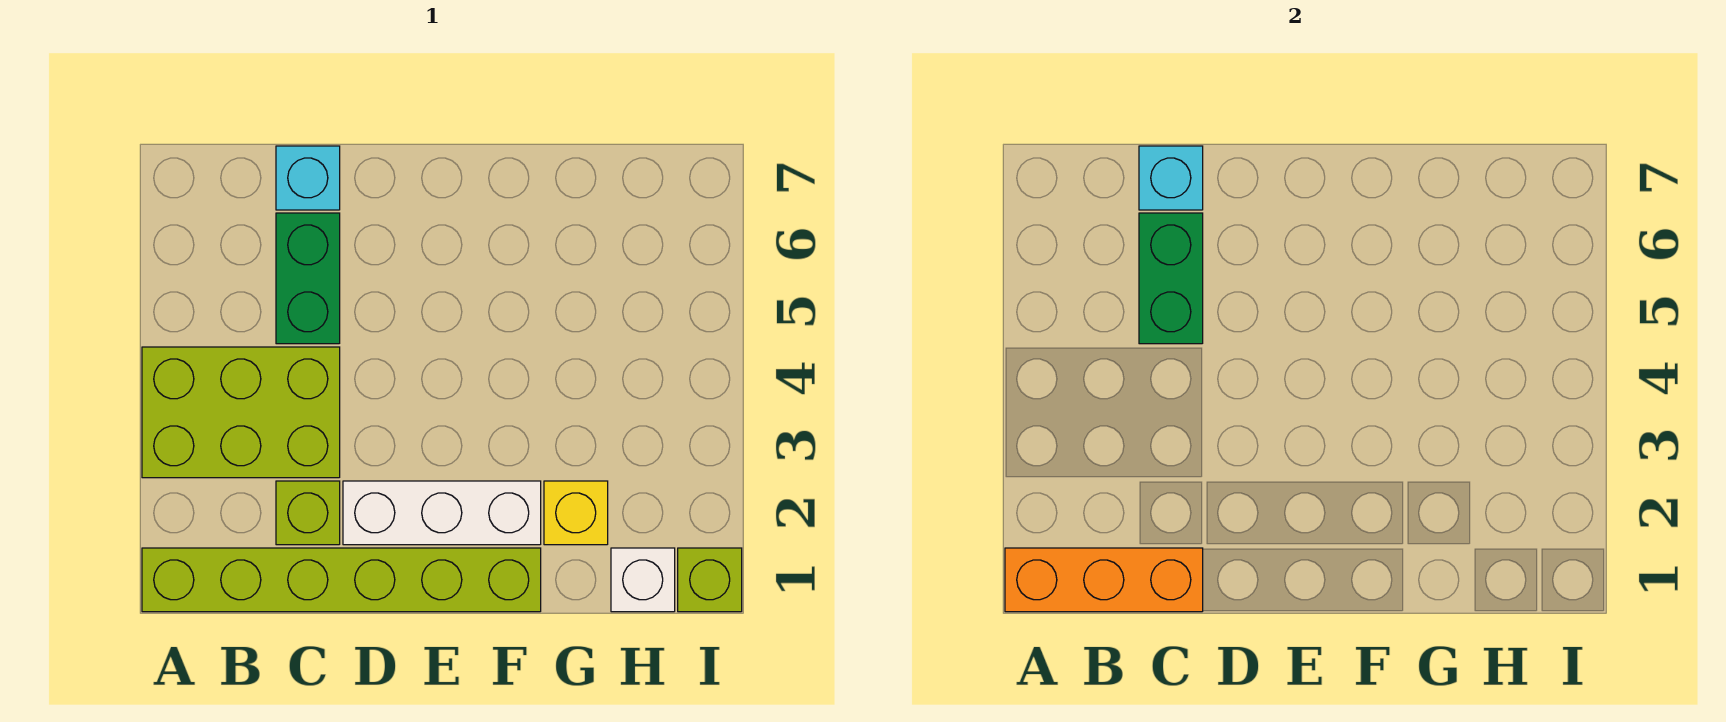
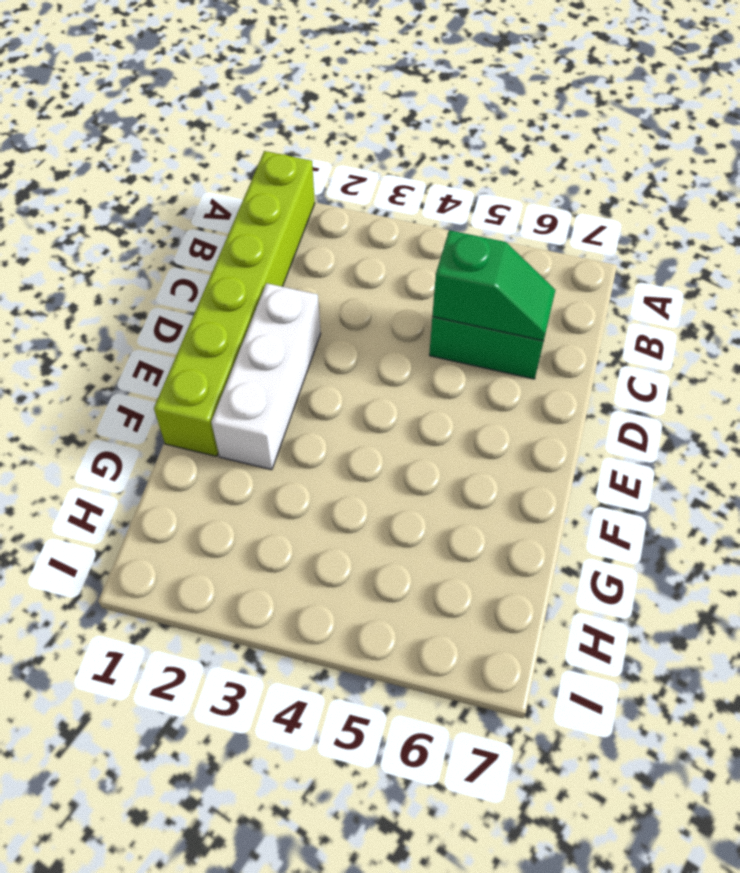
green 1x2 slope [432,230,555,341] -> green 1x2 brick [1139,213,1203,344]
none -> lime 2x3 brick [142,347,340,478]
none -> lime 1x1 brick [276,481,340,545]
none -> cyan 1x1 brick [276,146,340,210]

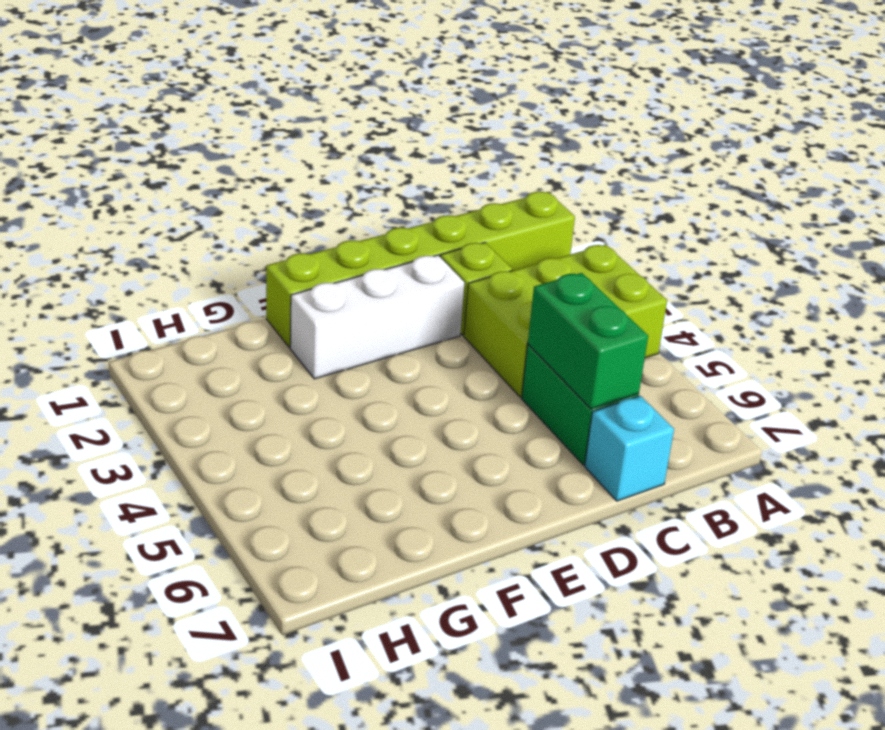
none -> yellow 1x1 brick [544,481,608,545]
none -> white 1x1 brick [611,548,675,612]
none -> lime 1x1 brick [678,548,742,612]

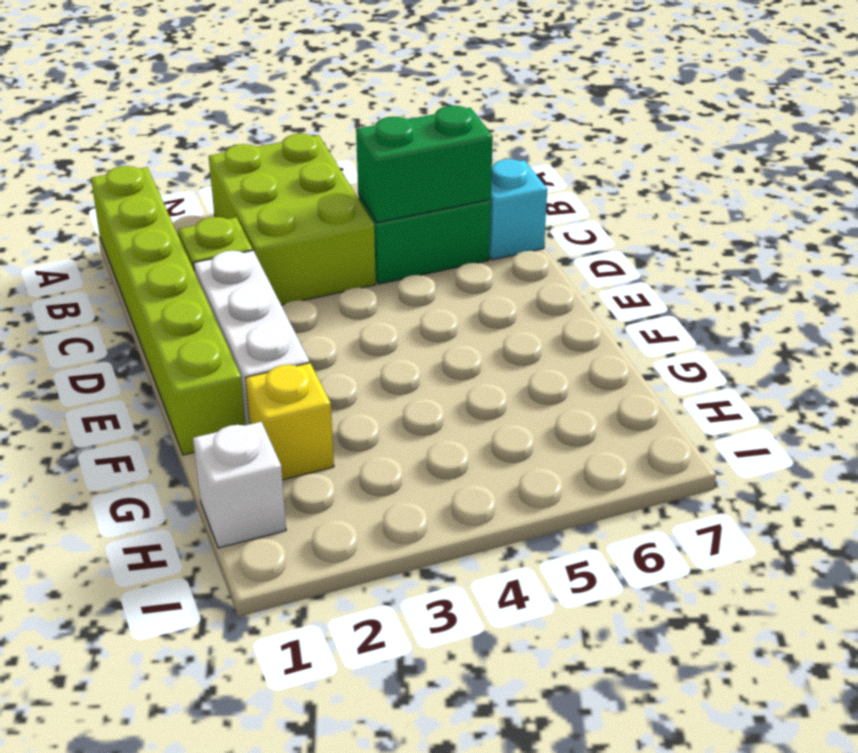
none -> lime 1x1 brick [678,548,742,612]
none -> orange 1x3 brick [1005,548,1203,612]
none -> cyan 1x1 brick [1139,146,1203,210]

